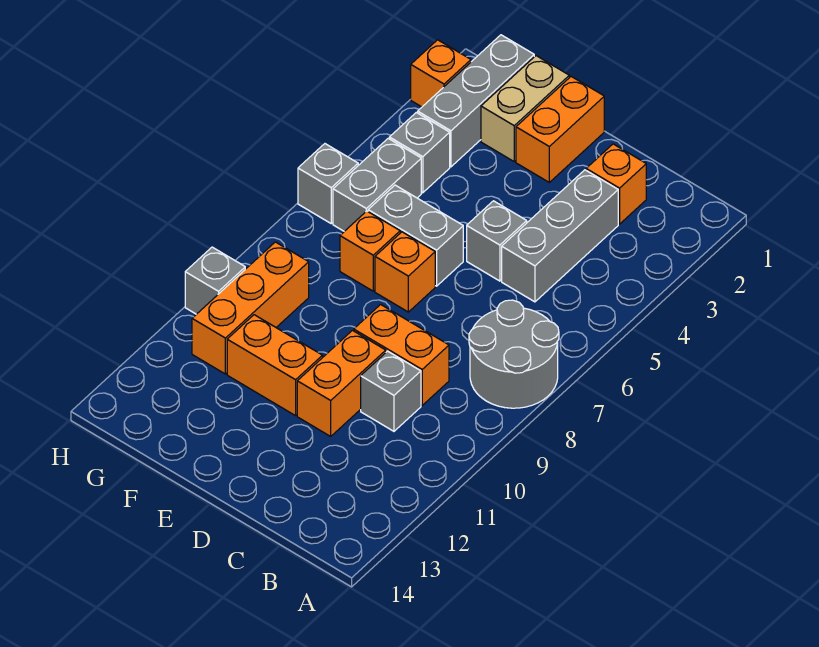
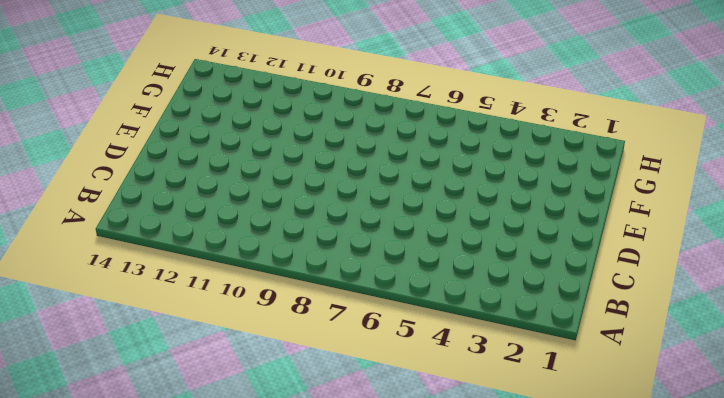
none -> grey 2x2 round brick [469,300,559,408]
none -> orange 1x1 brick [586,144,646,224]
none -> grey 1x3 brick [502,170,618,302]

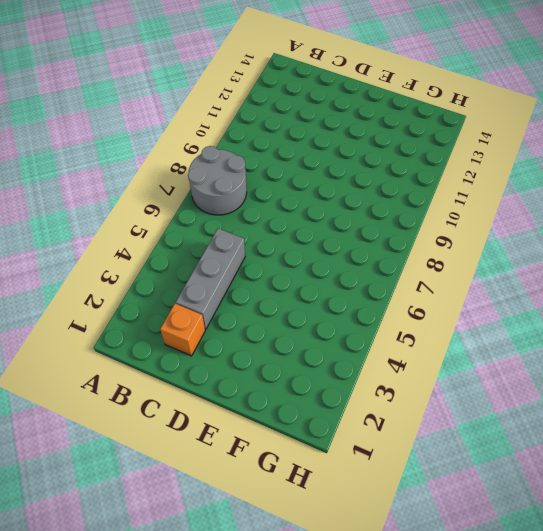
none -> orange 1x2 brick [354,305,449,405]
none -> grey 1x1 brick [361,351,421,431]
none -> grey 1x1 brick [467,201,527,281]

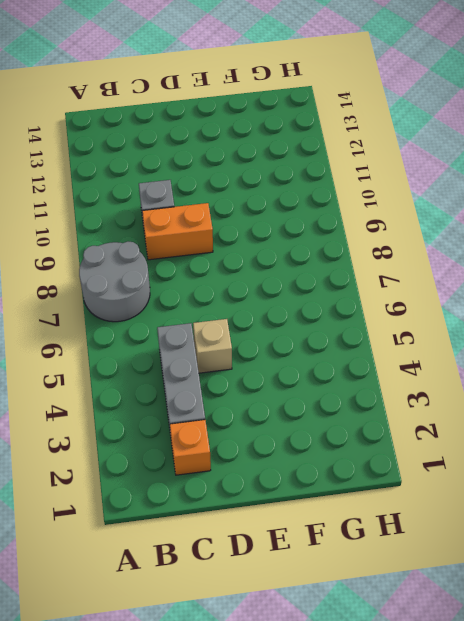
tan 1x1 brick [193,319,232,373] -> grey 1x1 brick [467,201,527,281]
none -> orange 1x2 brick [297,330,386,436]
none -> orange 1x2 brick [516,77,604,182]
none -> grey 1x2 brick [368,185,463,286]

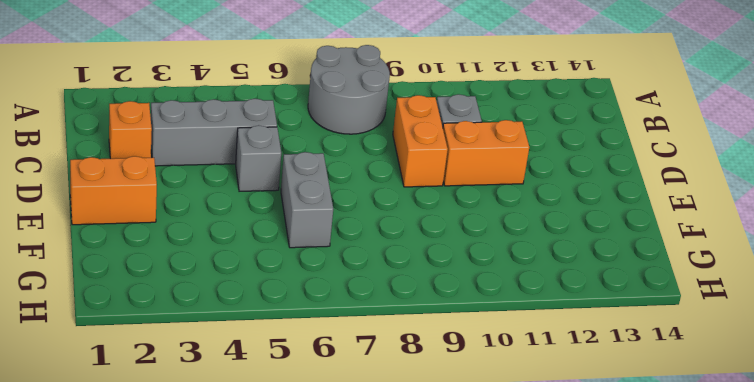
none -> orange 1x1 brick [375,232,435,312]
none -> orange 1x2 brick [227,315,323,416]
none -> tan 1x2 brick [481,56,569,161]

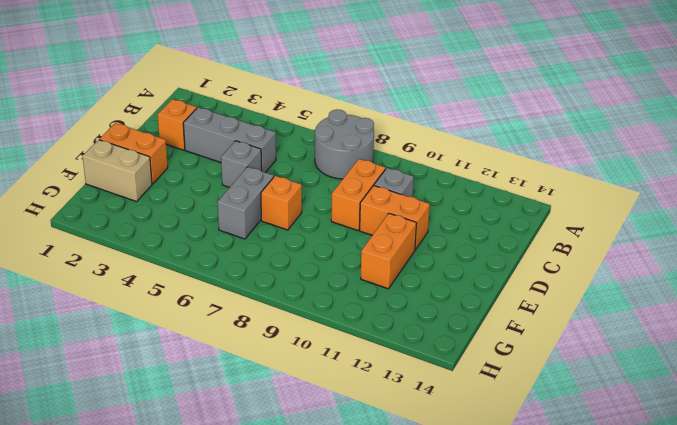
none -> orange 1x1 brick [340,211,400,291]
none -> grey 1x3 brick [418,35,534,167]
none -> grey 1x1 brick [389,112,450,193]

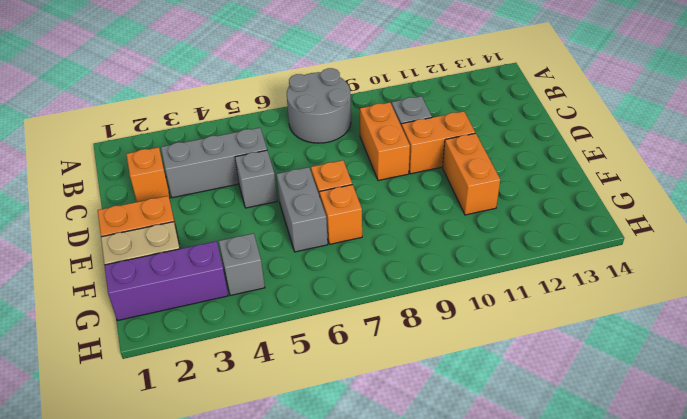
purple 1x3 brick [105,241,228,321] -> grey 1x3 brick [418,35,534,167]
none -> grey 1x2 brick [333,139,421,231]
none -> orange 1x3 brick [192,242,309,374]
none -> orange 1x1 brick [411,40,471,107]

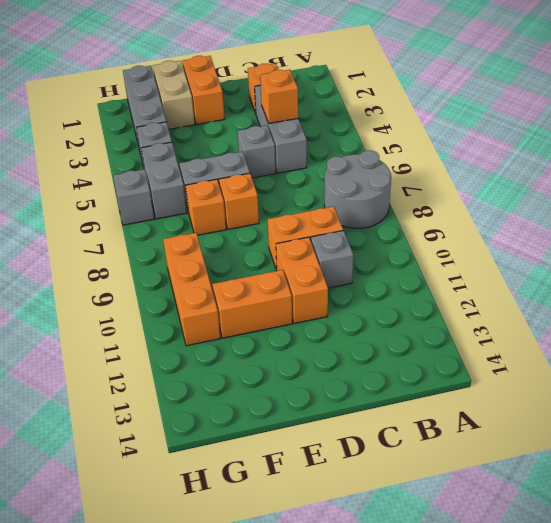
orange 1x1 brick [260,70,298,124] -> orange 1x1 brick moved to [411,40,471,107]
none -> grey 1x1 brick [185,247,245,314]

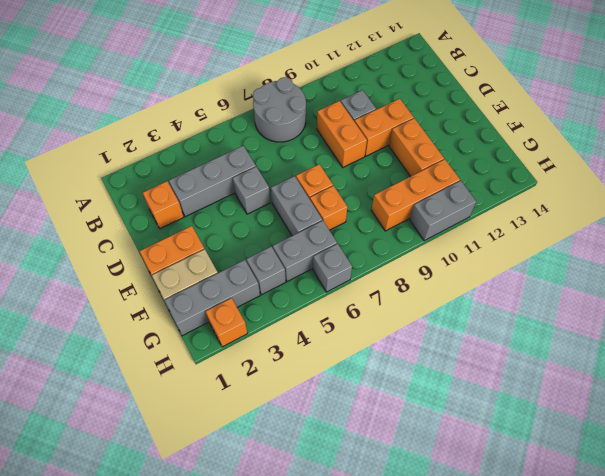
grey 1x2 brick [410,181,476,241] -> grey 1x1 brick [185,247,245,314]

